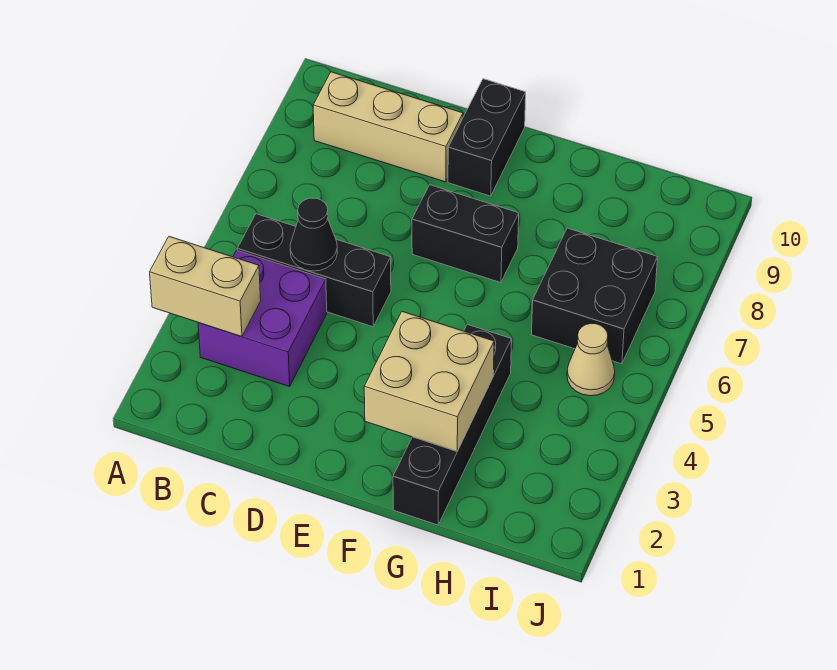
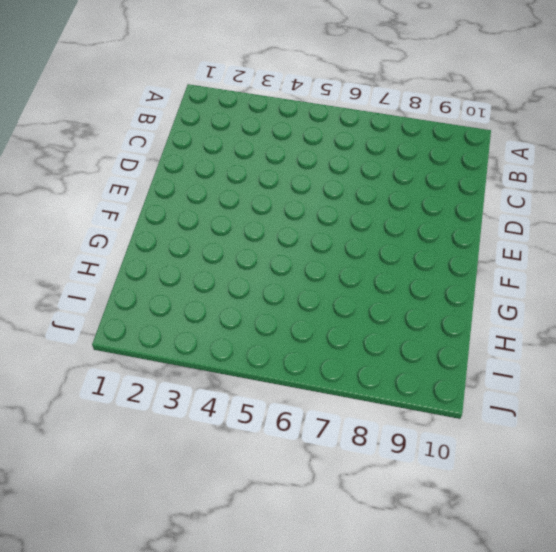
none -> purple 2x2 brick [198,250,327,387]
none -> black 1x3 brick [237,214,391,327]

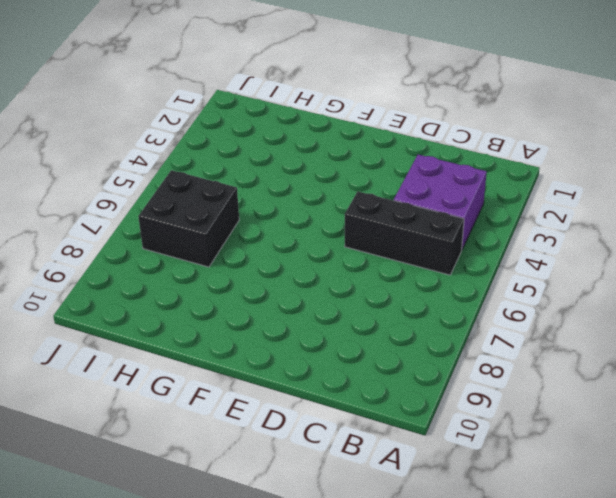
none -> tan 1x3 brick [313,72,463,182]
none -> black 1x2 brick [412,185,519,283]

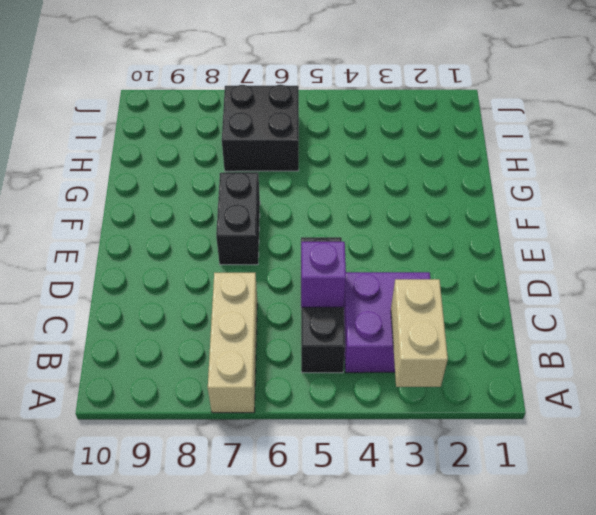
tan 1x3 brick [208,273,257,413] -> tan 1x3 brick moved to [313,72,463,182]
purple 1x1 brick [301,242,346,307] -> black 1x1 cone [290,198,337,271]
none -> black 1x2 brick [448,79,526,196]
none -> black 1x4 brick [393,324,512,525]

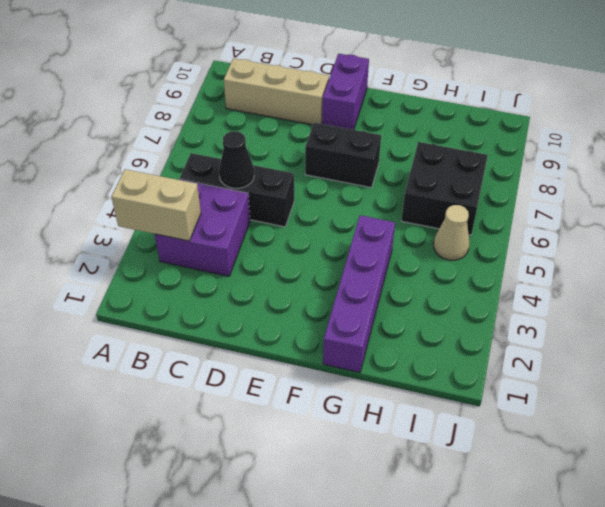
purple 1x2 brick [322,54,369,130] -> black 1x2 brick [448,79,526,196]
purple 1x4 brick [323,215,395,372] -> black 1x4 brick [393,324,512,525]
none -> tan 2x2 brick [364,312,494,451]

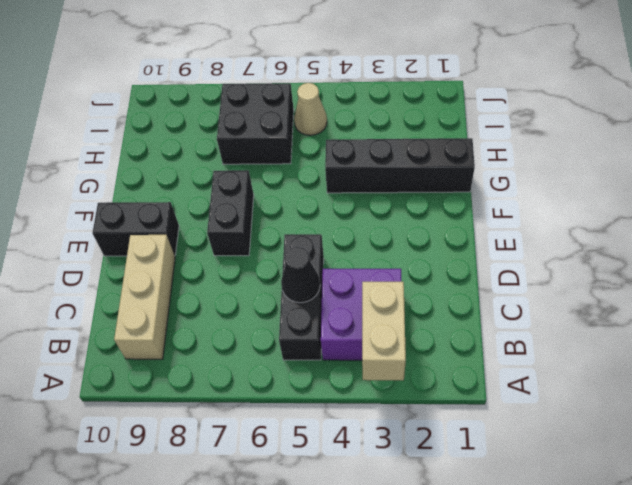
none -> tan 2x2 brick [364,312,494,451]

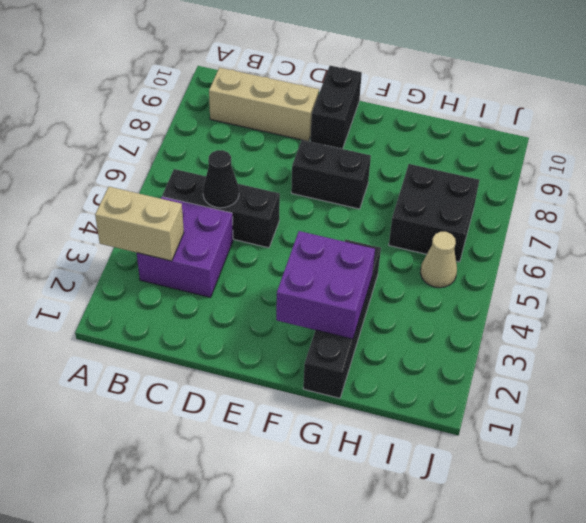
purple 2x2 brick [276,231,375,339] -> tan 2x2 brick [364,312,494,451]

